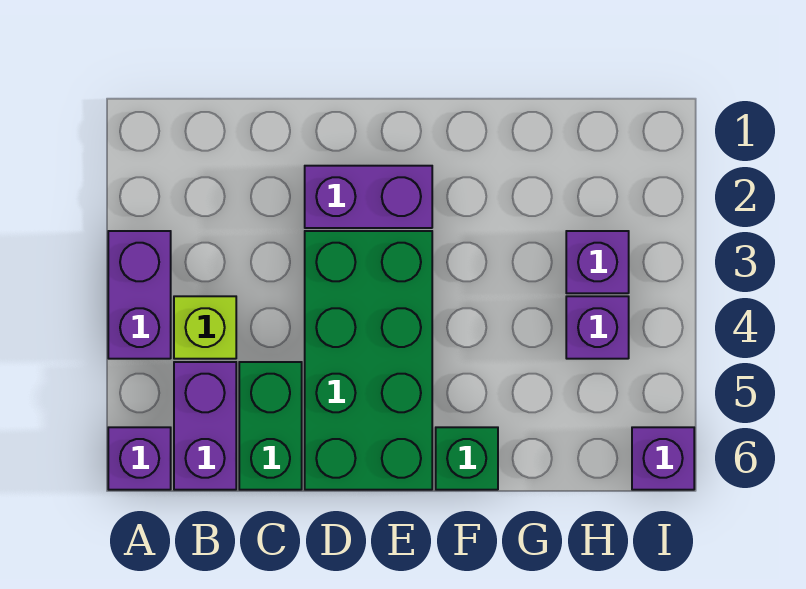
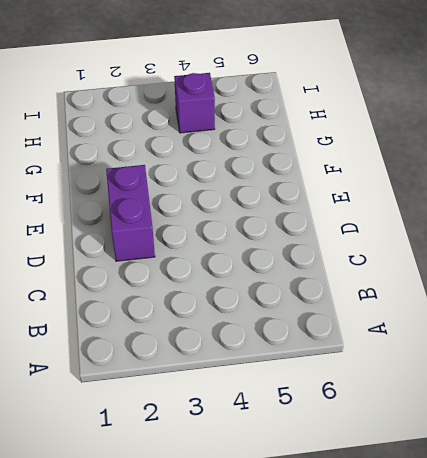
none -> purple 1x2 brick [108,231,171,359]
none -> purple 1x1 brick [108,427,171,490]

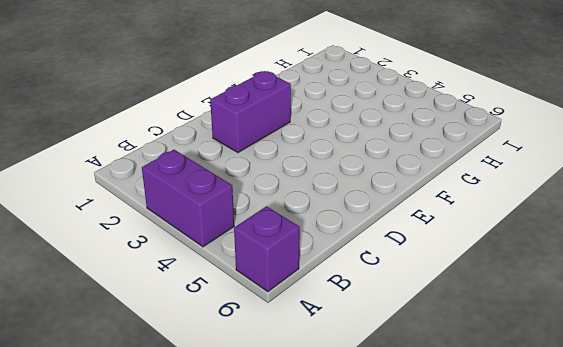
none -> lime 1x1 brick [174,296,236,359]
none -> purple 1x2 brick [174,362,236,490]

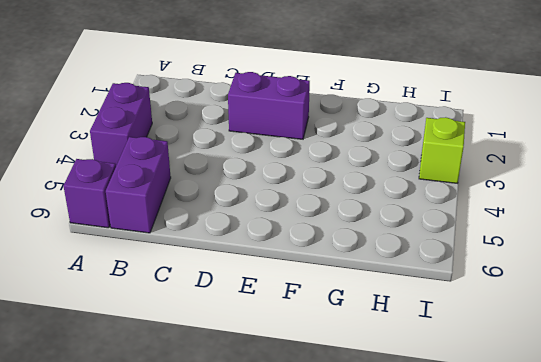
lime 1x1 brick [419,117,465,183] -> lime 1x1 brick moved to [174,296,236,359]
none -> green 1x2 brick [239,362,302,490]
none -> green 2x4 brick [305,231,432,490]

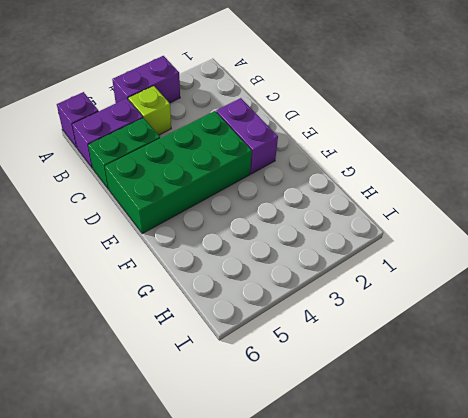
none -> green 1x1 brick [436,427,498,490]
none -> purple 1x1 brick [566,231,629,293]

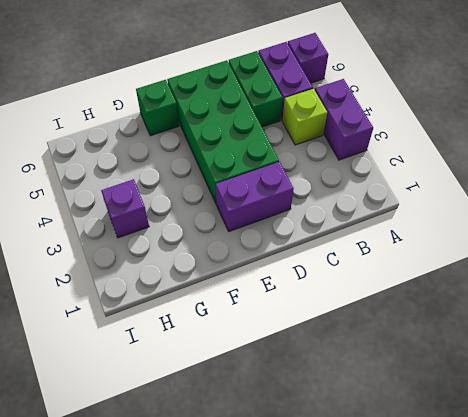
none -> purple 1x1 brick [566,296,629,359]
none -> purple 1x1 brick [632,427,694,490]

